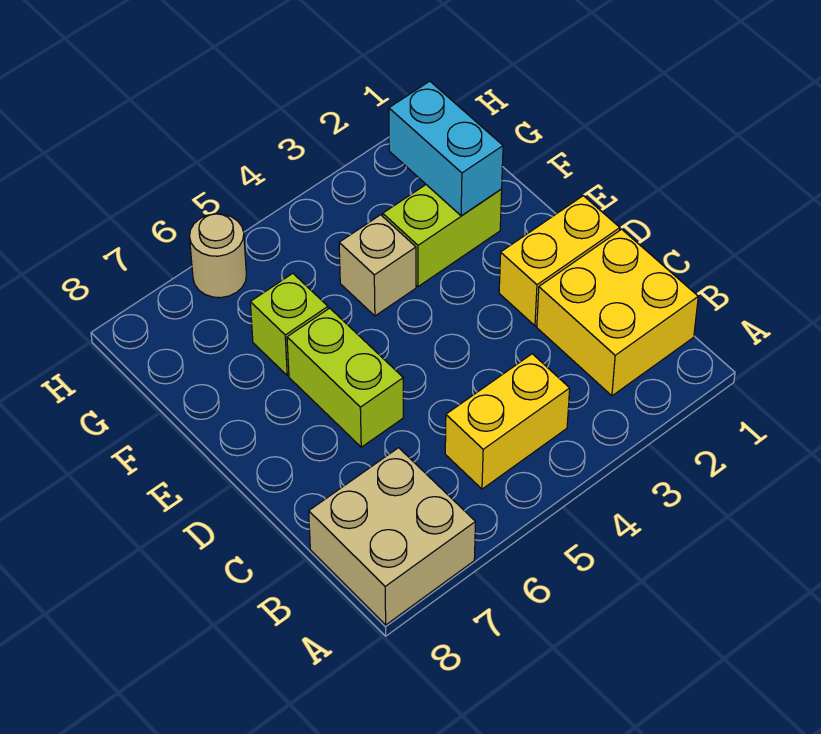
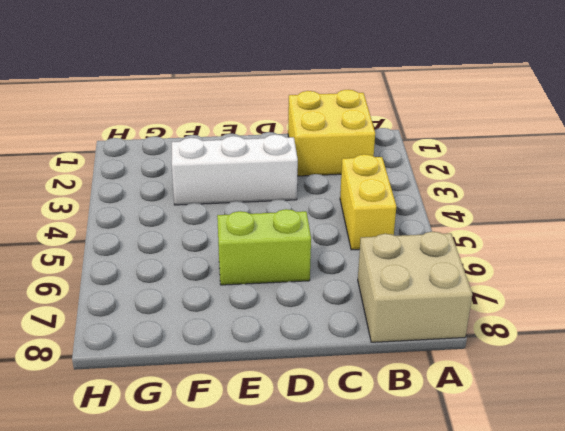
white 1x3 brick [171,134,298,205] -> lime 1x2 brick [383,185,502,287]
none -> yellow 1x2 brick [499,196,620,326]
none -> tan 1x1 brick [339,215,416,316]

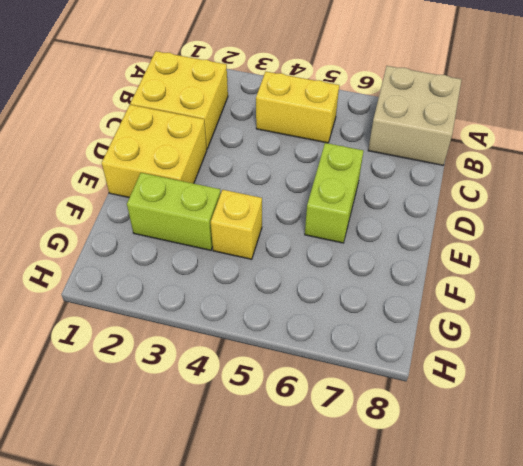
yellow 2x2 brick [102,105,207,198] -> yellow 1x2 brick [499,196,620,326]
yellow 1x1 brick [211,190,262,259] -> tan 1x1 brick [339,215,416,316]
none -> lime 1x1 brick [250,273,328,376]
none -> tan 1x1 round brick [189,214,246,298]

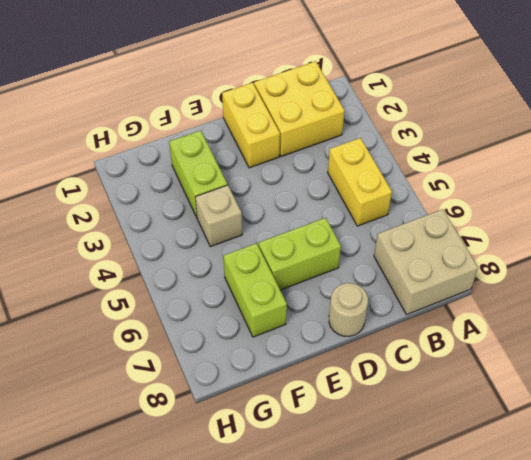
tan 1x1 round brick [329,283,368,336] -> tan 1x1 round brick moved to [189,214,246,298]
lime 1x2 brick [223,243,287,337] -> lime 1x1 brick [250,273,328,376]
none -> cyan 1x2 brick [389,81,503,216]

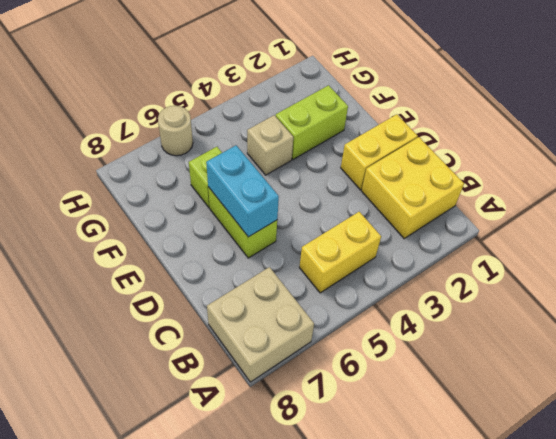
cyan 1x2 brick [206,145,279,237] -> cyan 1x2 brick moved to [389,81,503,216]

